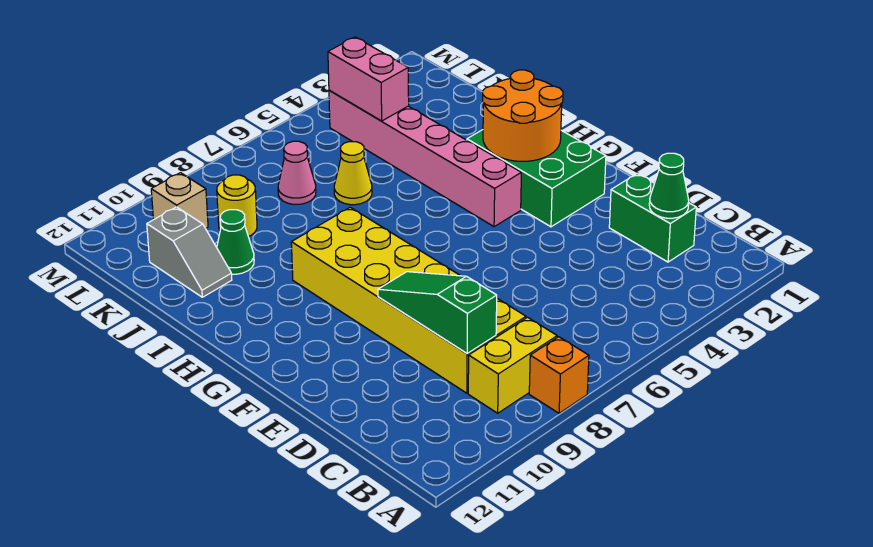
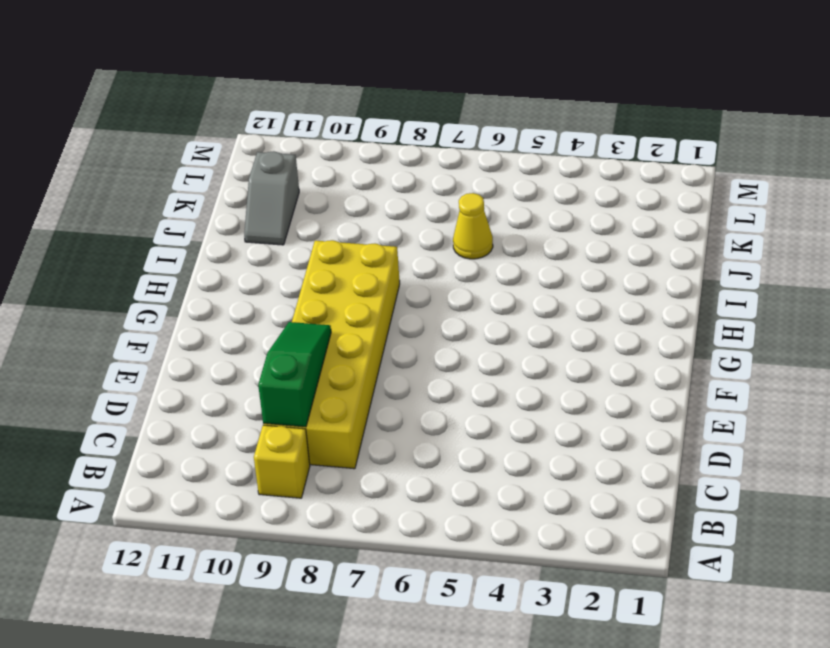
yellow 1x1 brick [254,425,310,498] -> yellow 1x2 brick [468,317,557,413]
none -> orange 1x1 brick [529,337,589,413]
none -> green 1x2 brick [609,174,696,262]
none -> green 2x3 brick [467,130,606,227]

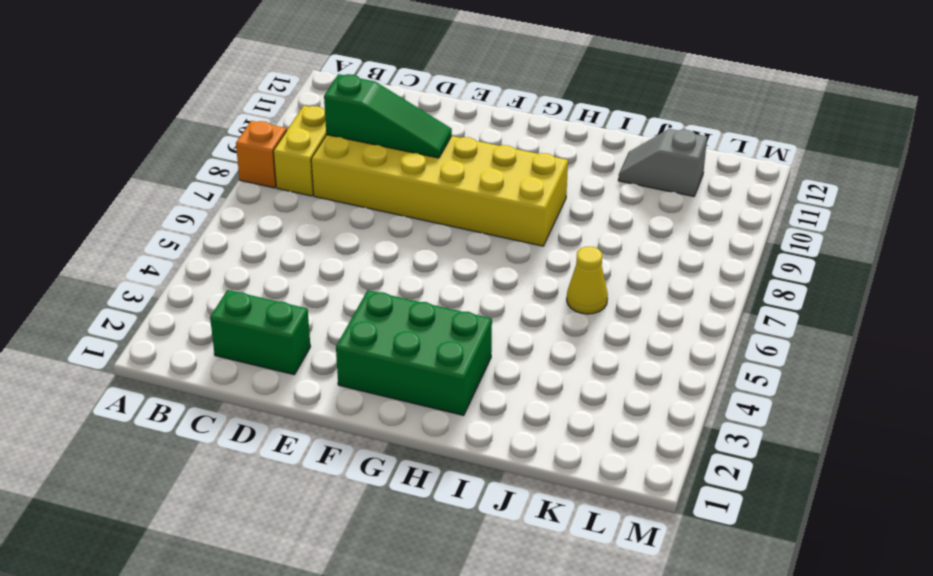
none -> pink 1x6 brick [329,90,521,227]
none -> green 1x1 cone [217,210,254,274]
none -> pink 1x1 cone [278,141,316,204]

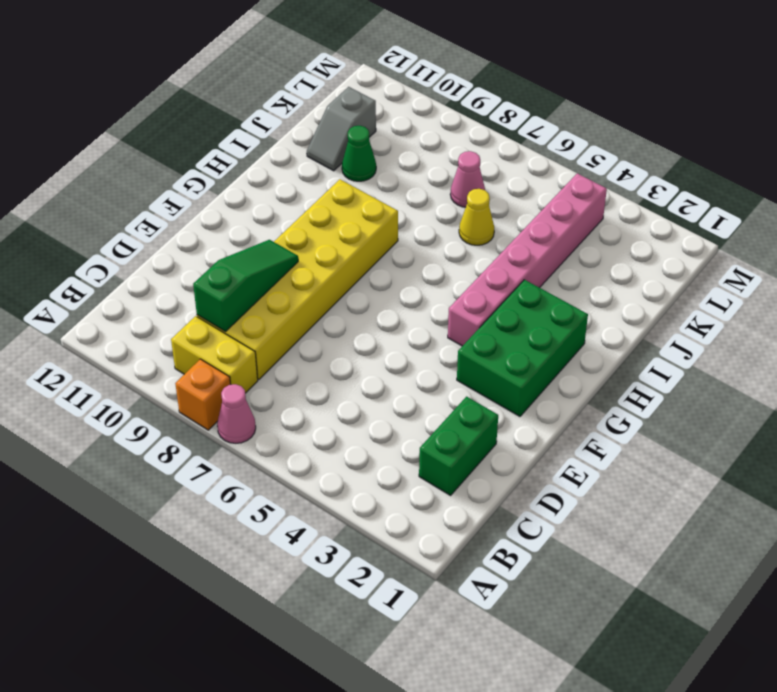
pink 1x1 cone [217,384,256,443] -> none
none -> yellow 1x1 round brick [217,175,257,236]
none -> tan 1x1 brick [151,173,208,228]
none -> green 1x1 cone [649,153,689,218]

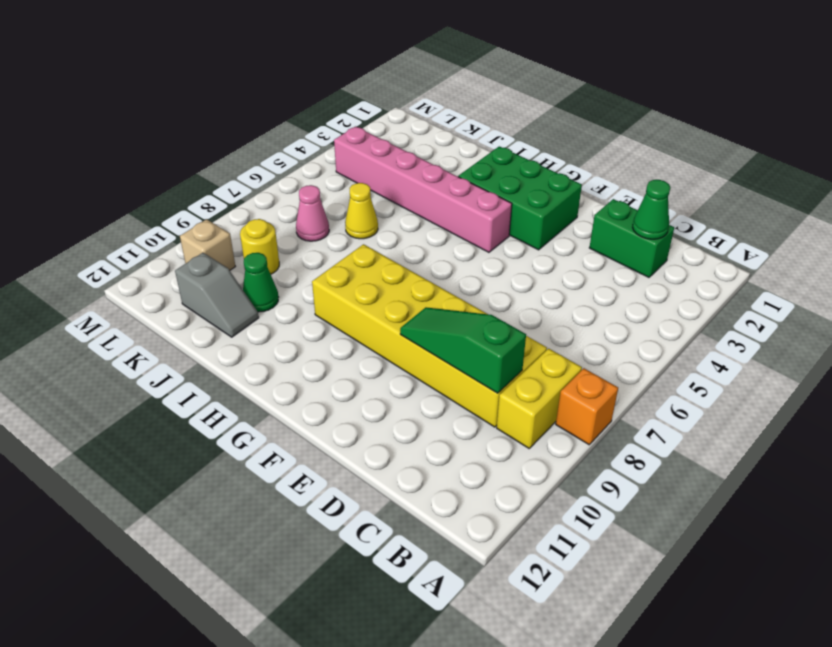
none -> orange 2x2 round brick [483,70,563,161]
none -> pink 1x2 brick [328,37,409,121]

